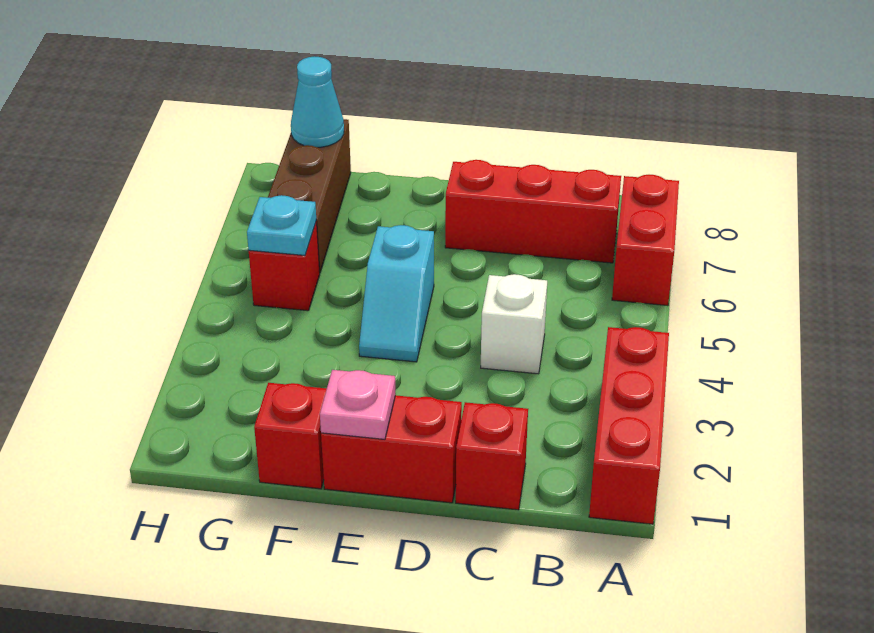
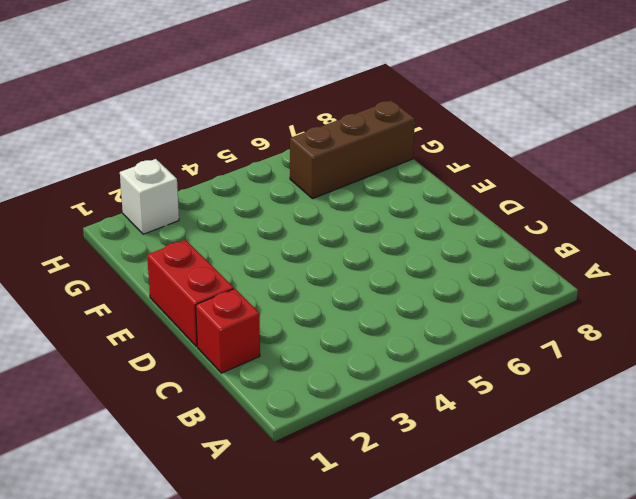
white 1x1 brick [120,159,179,234] -> white 1x1 brick moved to [481,274,547,374]
none -> red 1x3 brick [589,327,669,524]
none -> red 1x2 brick [612,175,679,306]
none -> red 1x3 brick [445,160,621,263]

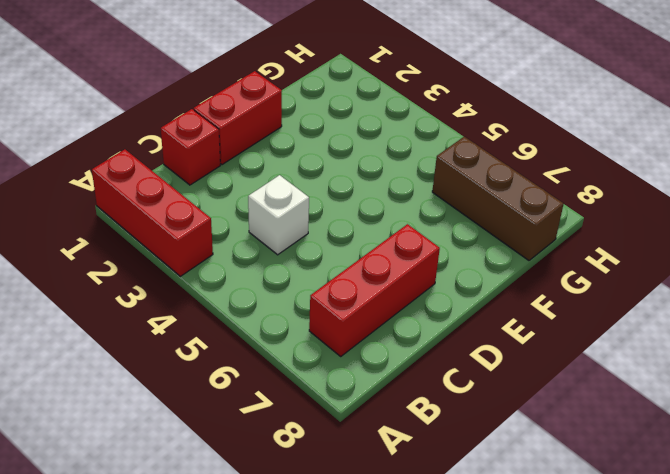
none -> red 1x2 brick [612,175,679,306]
none -> cyan 1x2 slope [359,225,434,362]
none -> red 1x1 brick [254,383,327,489]

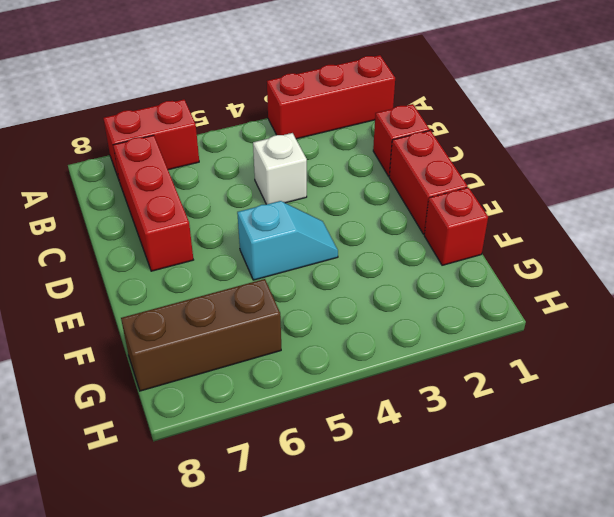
none -> red 1x1 brick [249,221,320,311]
none -> pink 1x1 plate [320,370,396,439]
none -> cyan 1x1 plate [247,195,316,256]

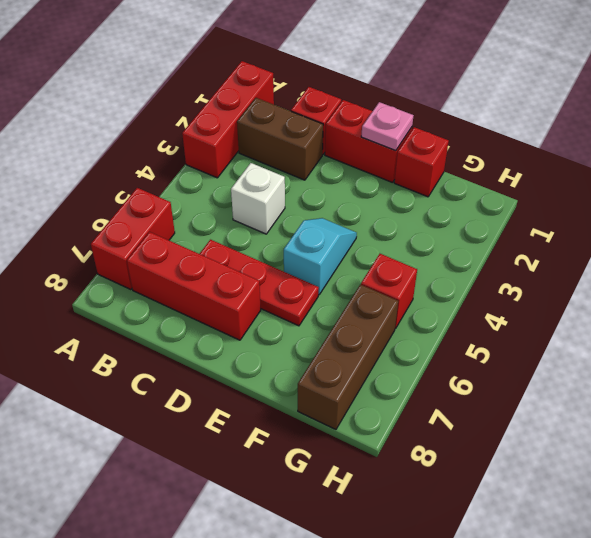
brown 1x2 brick [237,98,323,180] -> none
red 1x3 plate [200,240,319,326] -> none
none -> cyan 1x1 plate [247,195,316,256]
none -> cyan 1x1 cone [291,56,344,147]

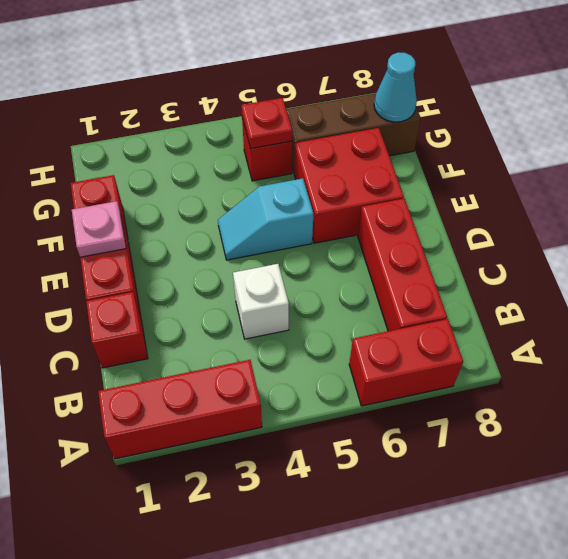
red 2x2 brick [294,128,404,243] -> none
red 1x1 plate [241,98,292,149] -> cyan 1x1 plate [247,195,316,256]

